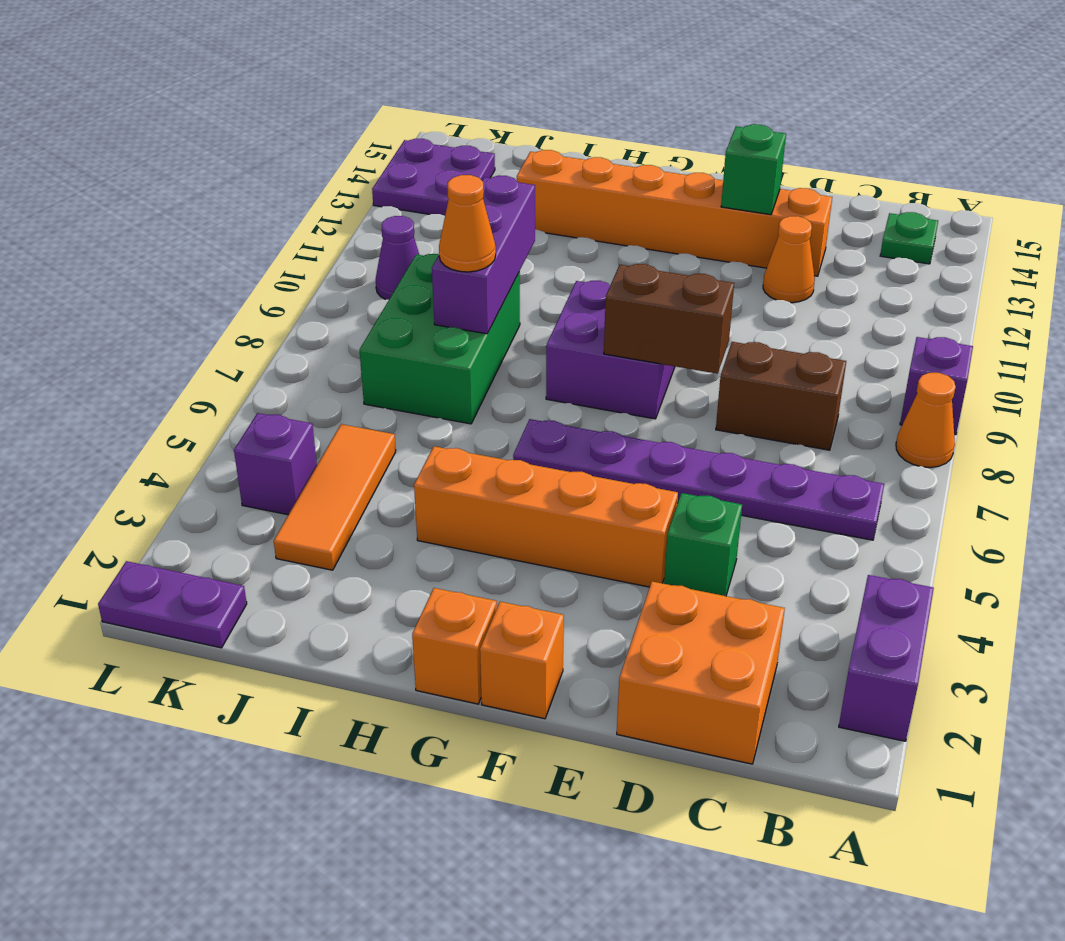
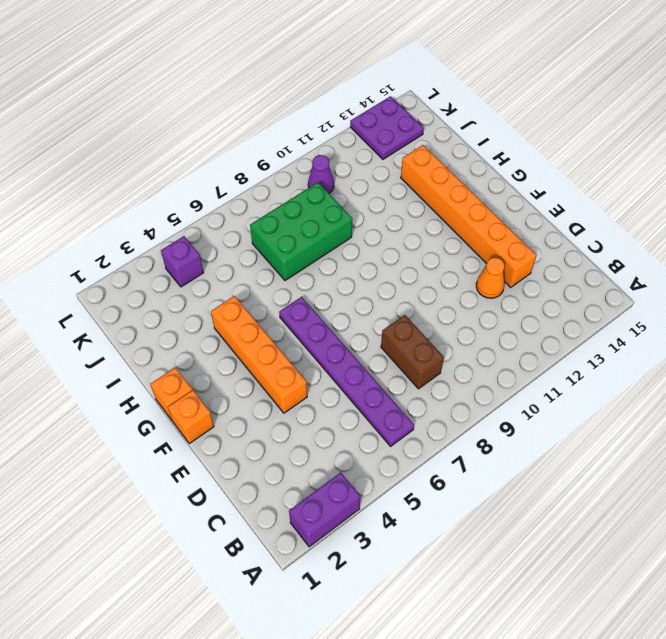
none -> orange 1x1 cone [896,373,956,467]
none -> purple 1x1 brick [900,337,973,435]
none -> green 1x1 plate [880,212,938,264]

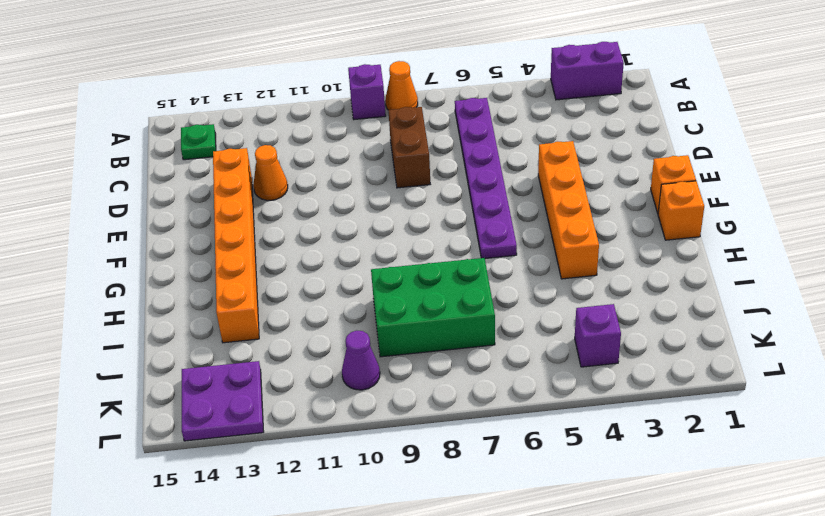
none -> orange 2x2 brick [617,581,785,764]
none -> green 1x1 brick [664,493,742,596]
none -> purple 2x2 brick [546,281,675,419]

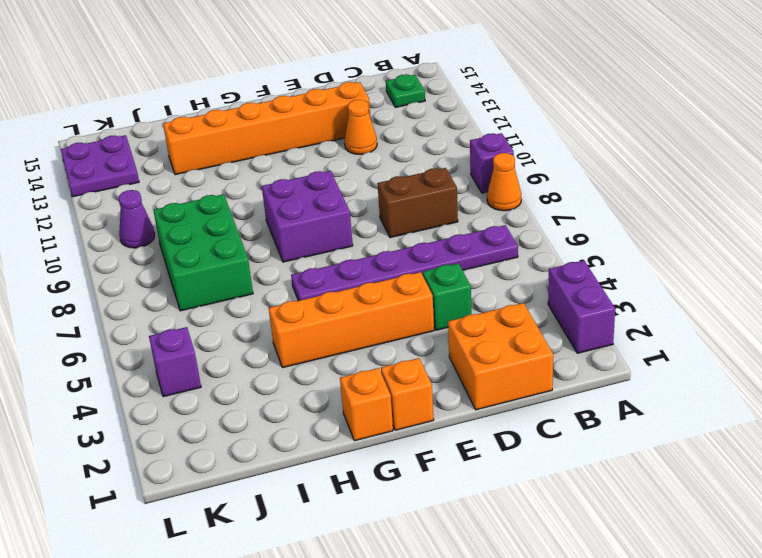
none -> orange 1x3 tile [274,424,396,570]
none -> purple 1x2 plate [98,561,247,648]
none -> brown 1x2 brick [604,264,734,374]

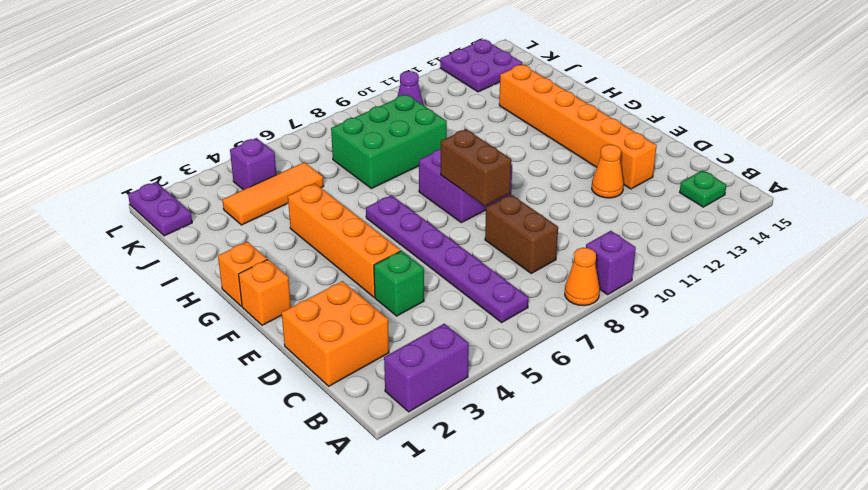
none -> green 1x1 brick [721,124,786,215]
none -> purple 1x3 brick [432,176,535,334]
none -> orange 1x1 cone [439,175,496,272]

